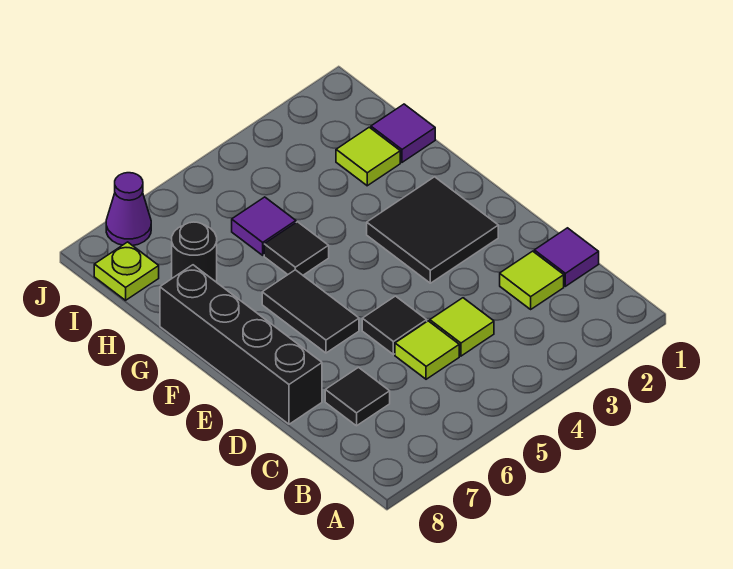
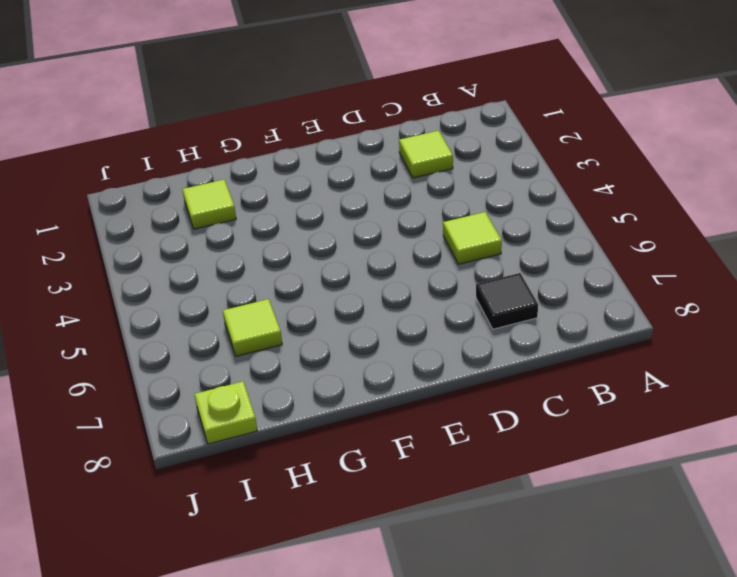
lime 1x1 tile [223,299,282,356] -> lime 1x1 tile moved to [430,298,494,356]
none -> purple 1x1 tile [534,228,599,286]
none -> black 1x1 tile [362,296,427,355]
none -> black 1x4 brick [160,265,322,424]

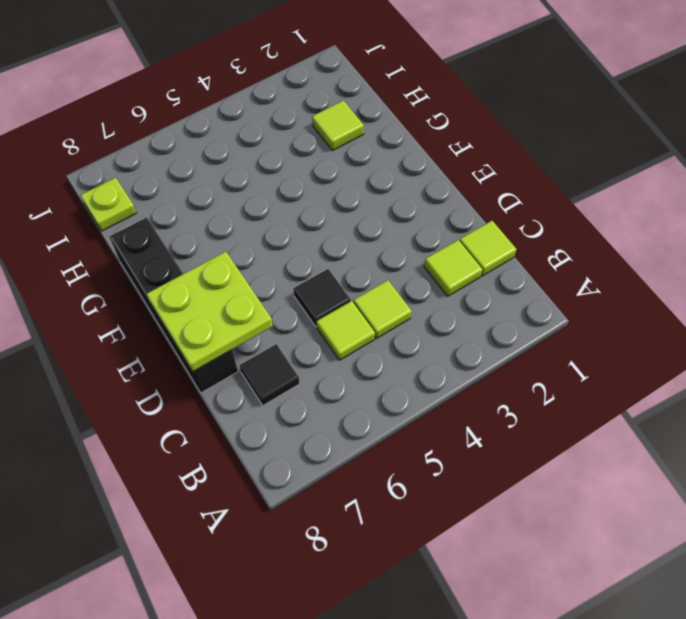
lime 1x1 tile [460,221,516,276] -> purple 1x1 tile [534,228,599,286]
lime 2x2 plate [146,251,273,372] -> none
none -> black 2x2 tile [367,177,498,283]
none -> black 1x2 tile [262,270,359,353]
none -> black 1x1 tile [264,222,329,275]

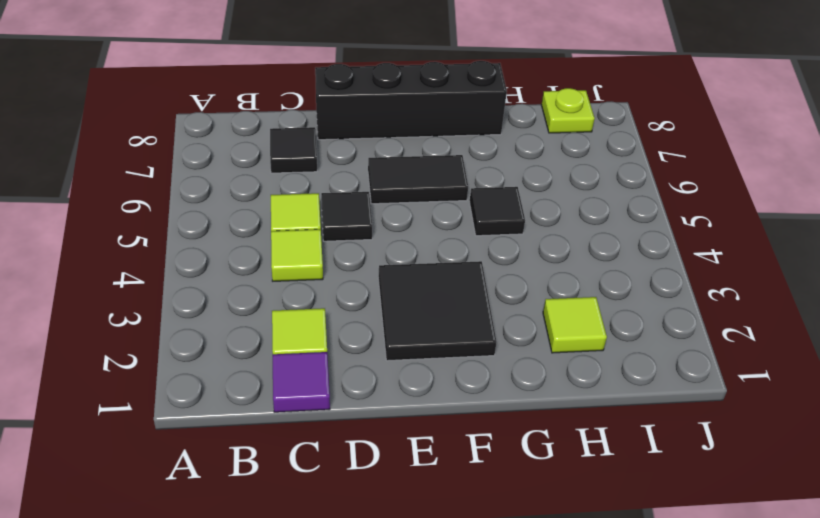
none -> purple 1x1 tile [371,104,435,162]
none -> purple 1x1 tile [232,197,296,255]
none -> black 1x1 round brick [172,222,217,282]

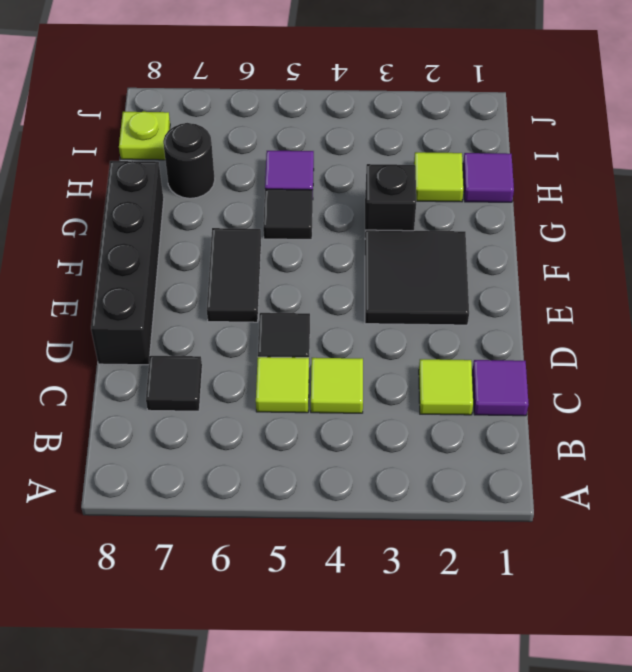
black 1x1 brick [365,164,416,231] -> none
none -> purple 1x1 cone [106,173,151,246]

